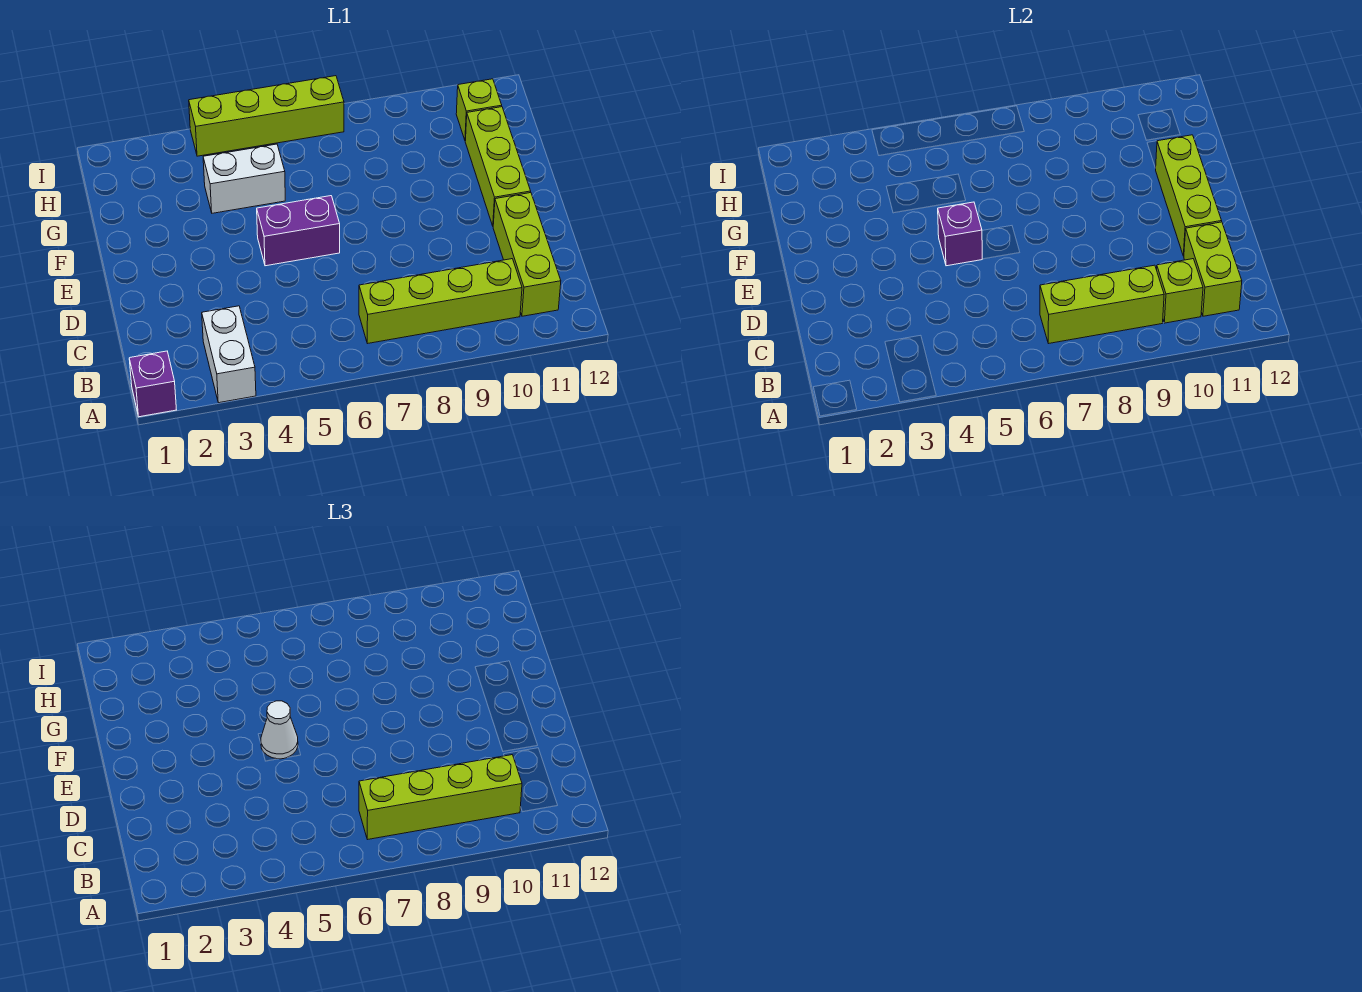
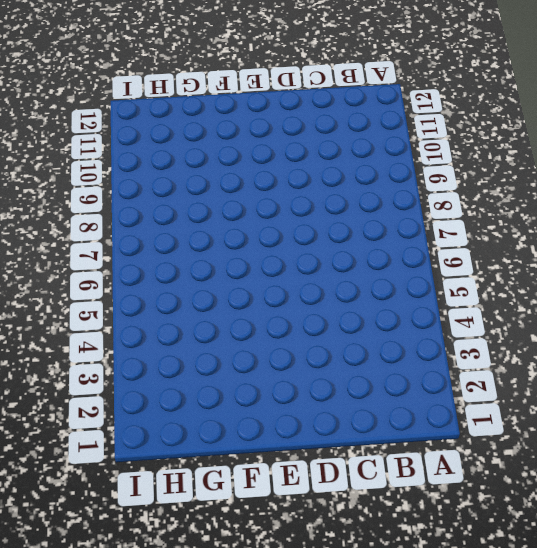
none -> purple 1x1 brick [129,351,176,417]
none -> white 1x2 brick [202,306,256,403]
none -> lime 1x4 brick [359,259,522,344]

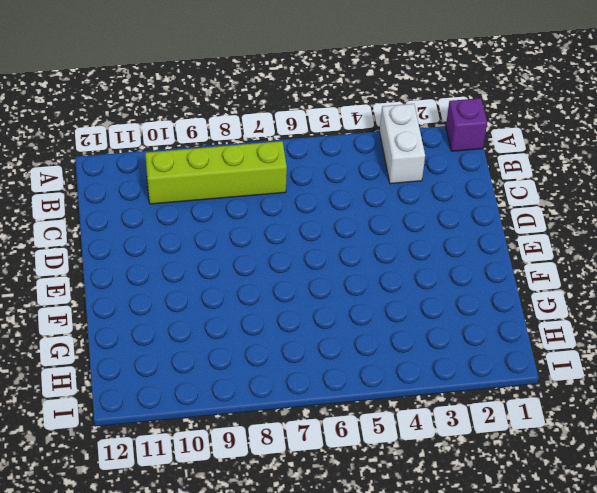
none -> lime 1x3 brick [493,193,561,316]
none -> purple 1x2 brick [257,196,340,266]
none -> lime 1x3 brick [465,107,531,226]

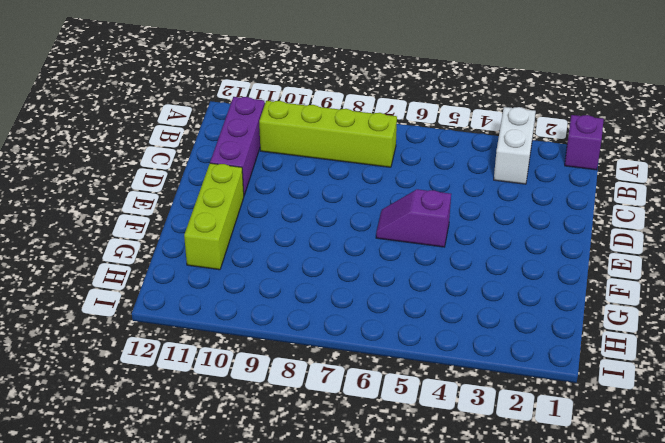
purple 1x3 brick [210,97,265,195] -> lime 1x3 brick [493,193,561,316]
purple 1x2 slope [376,189,451,247] -> purple 1x2 brick [257,196,340,266]
none -> white 1x2 brick [203,144,285,213]
none -> lime 1x1 brick [456,79,502,141]
none -> lime 1x4 brick [189,76,344,156]

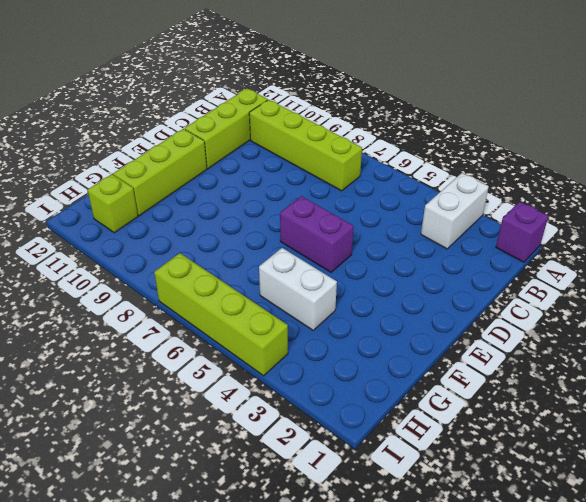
none -> lime 1x3 brick [1040,265,1164,344]
none -> lime 1x1 brick [1157,259,1203,323]
none -> lime 1x2 brick [1184,222,1242,316]

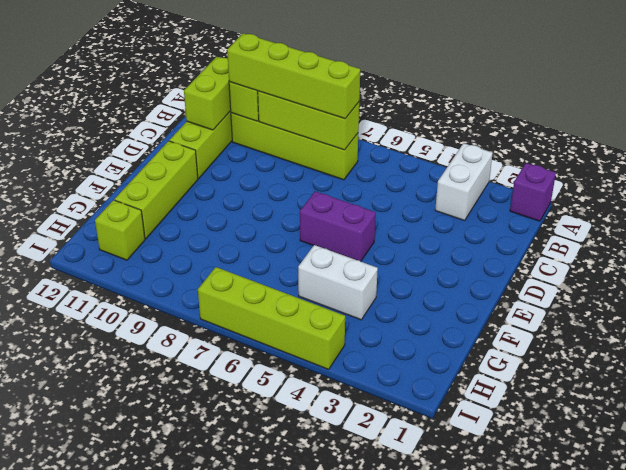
none -> lime 1x3 brick [1156,135,1222,256]
none -> purple 1x1 brick [938,202,982,266]
none -> white 1x1 cone [261,701,298,759]

